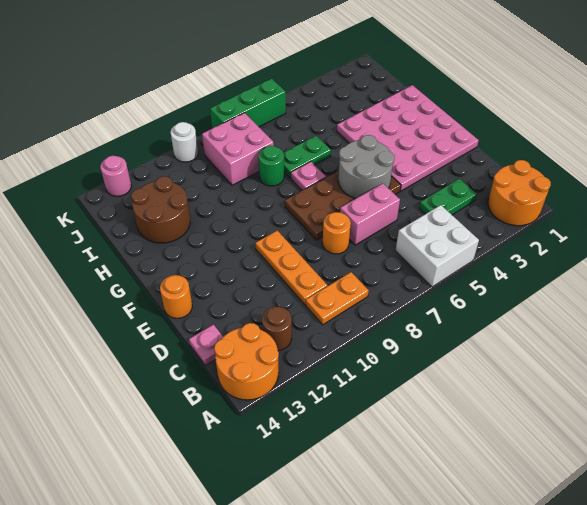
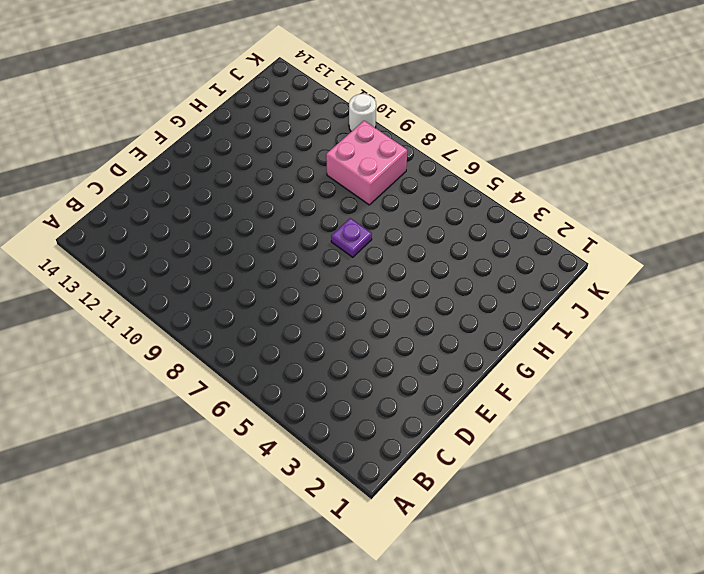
purple 1x1 plate [331,218,372,257] -> pink 1x1 plate [291,162,326,190]
none -> orange 2x2 round brick [488,160,551,226]
none -> white 2x2 brick [396,205,479,287]
none -> orange 2x2 round brick [214,323,279,400]

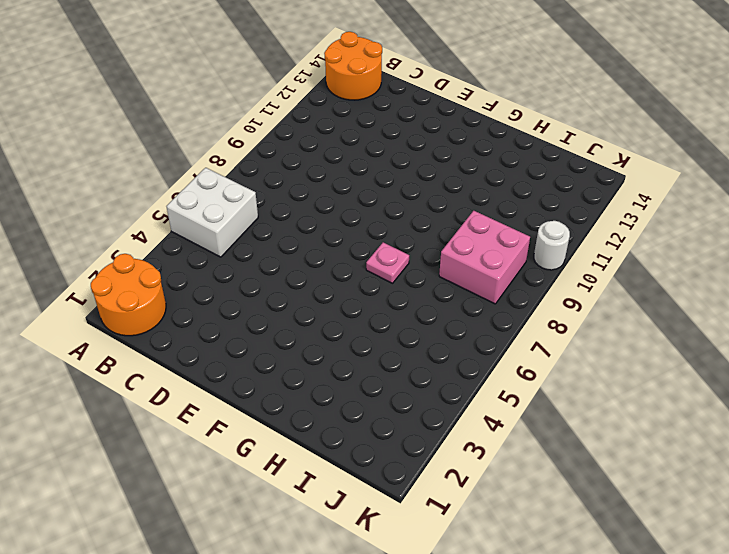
none -> orange 1x2 plate [306,272,369,325]
none -> brown 1x1 round brick [262,306,292,350]
none -> green 1x2 plate [419,179,477,215]

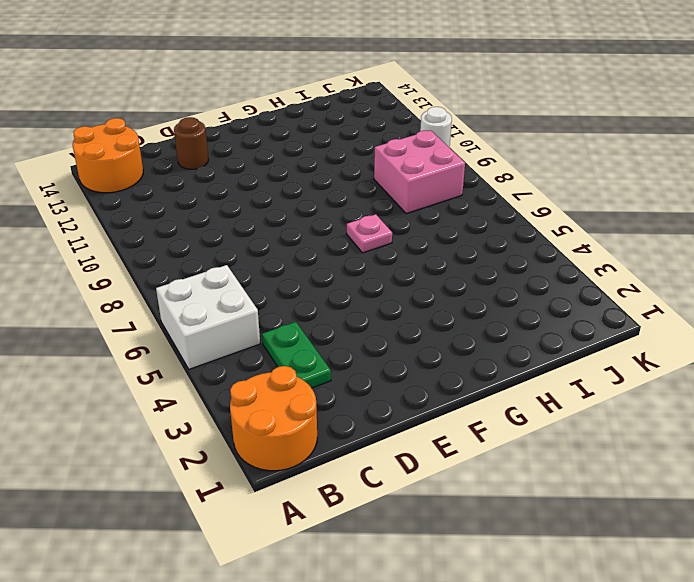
brown 1x1 round brick [174,117,208,169] -> brown 1x1 round brick moved to [262,306,292,350]
none -> orange 1x2 plate [306,272,369,325]
none -> orange 1x3 plate [255,231,327,305]
none -> pink 1x1 plate [189,325,223,365]

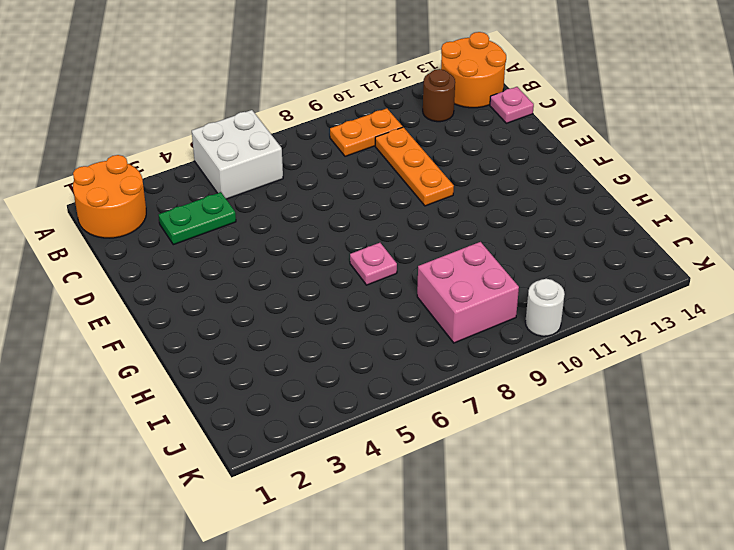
none -> pink 1x2 brick [340,184,400,245]
none -> orange 1x1 round brick [322,212,351,254]
none -> pink 4x4 plate [337,85,479,191]

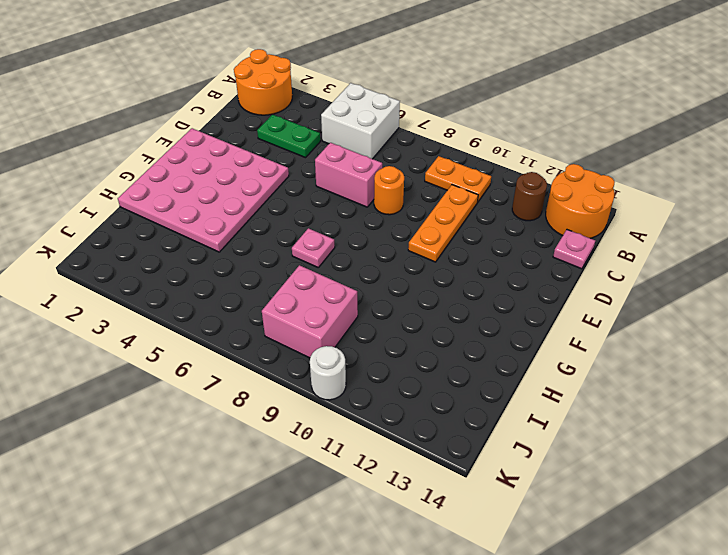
none -> brown 2x4 plate [285,171,401,240]
none -> orange 1x1 round brick [160,275,192,318]
none -> green 1x2 plate [284,136,331,178]

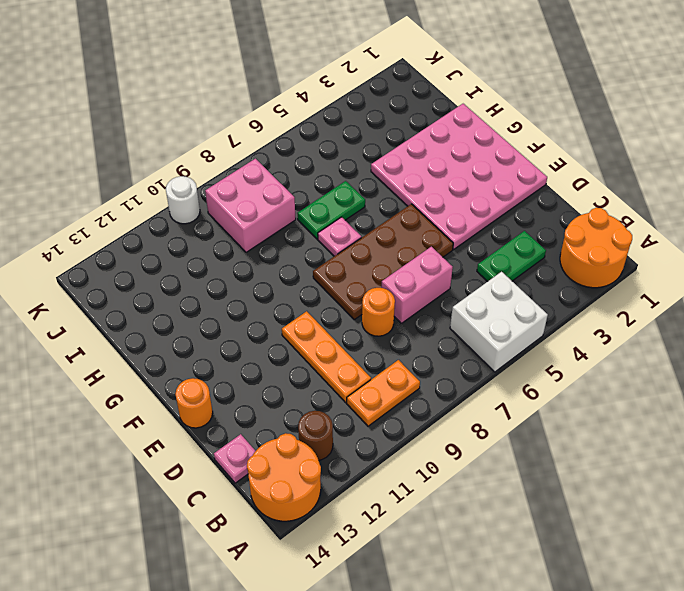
none -> green 1x1 round brick [258,146,284,186]
none -> brown 2x2 round brick [131,176,190,243]
none -> green 1x3 brick [210,79,286,128]

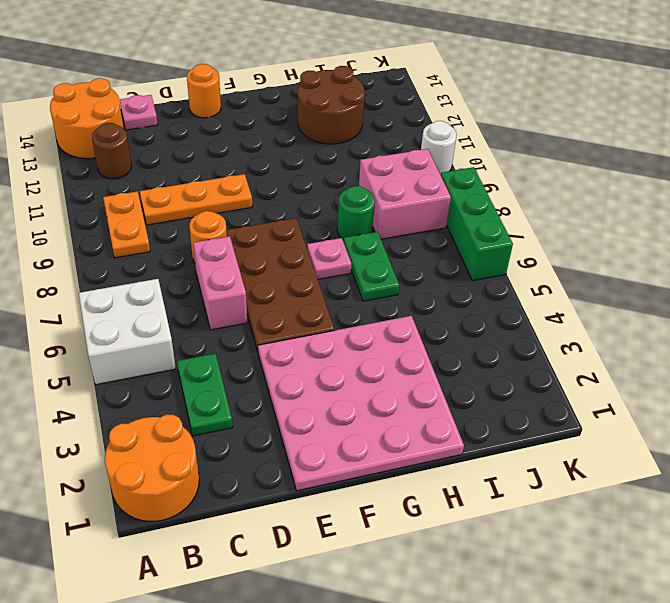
none -> pink 1x1 round brick [100,156,131,196]
none -> grey 2x2 round brick [338,135,394,199]

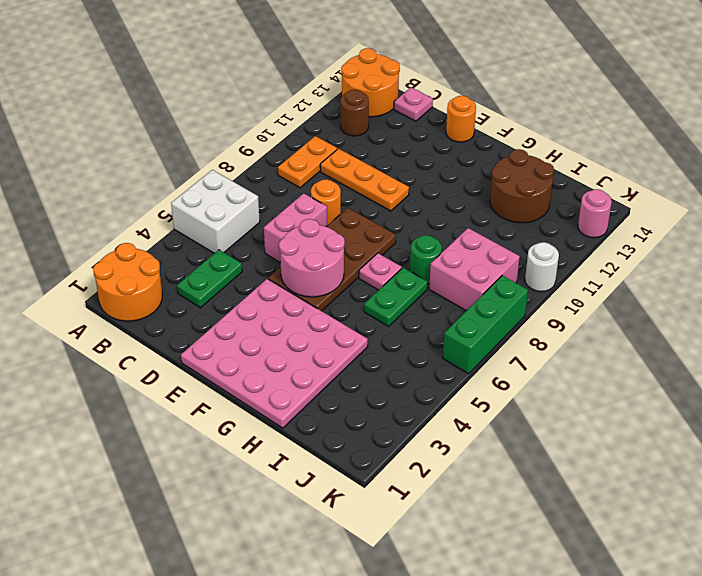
pink 2x2 round brick [279,219,345,297] -> grey 2x2 round brick [338,135,394,199]

